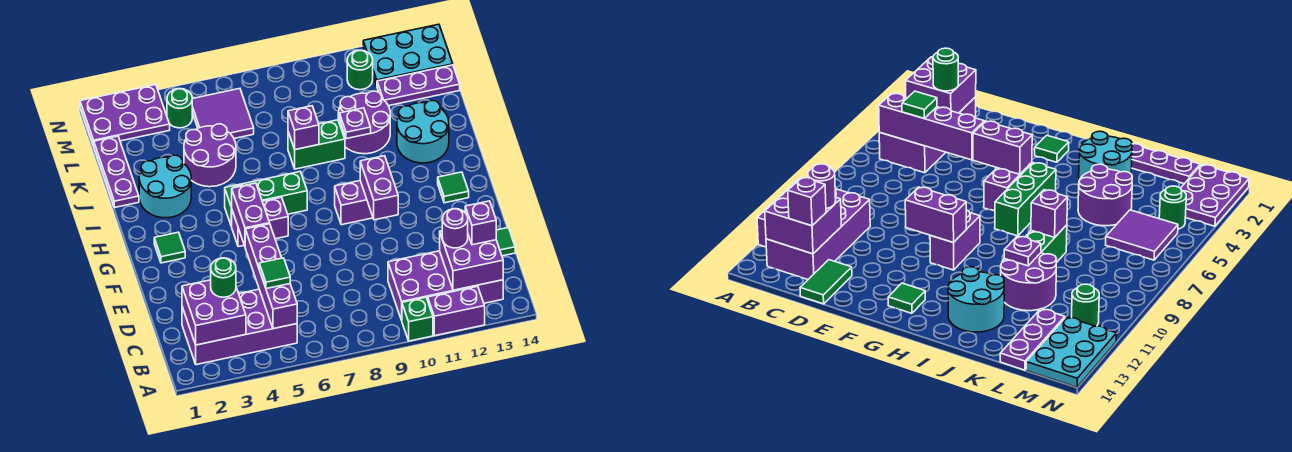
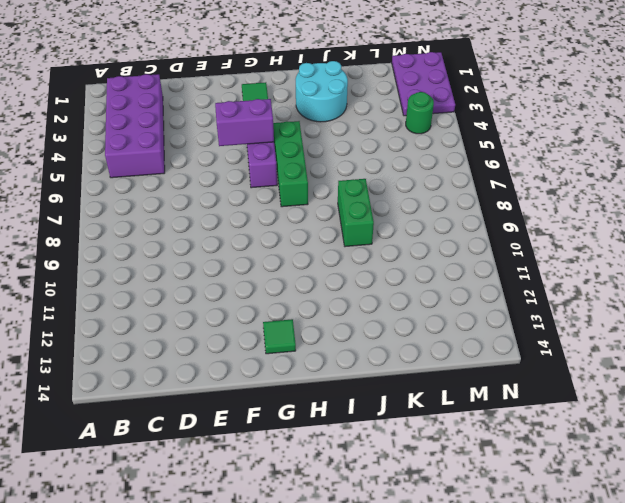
none -> green 1x1 brick [402,297,433,341]
none -> purple 1x2 brick [428,286,485,336]
none -> purple 2x4 brick [388,251,503,320]
none -> green 1x2 tile [496,228,515,256]

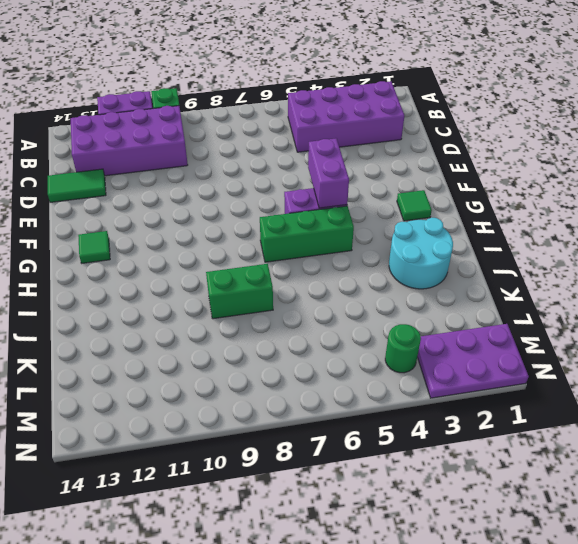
none -> purple 1x2 brick [335,181,373,225]
none -> cyan 2x2 round brick [397,101,449,163]
none -> purple 1x3 plate [94,136,139,208]
none -> purple 2x2 round brick [184,124,236,187]

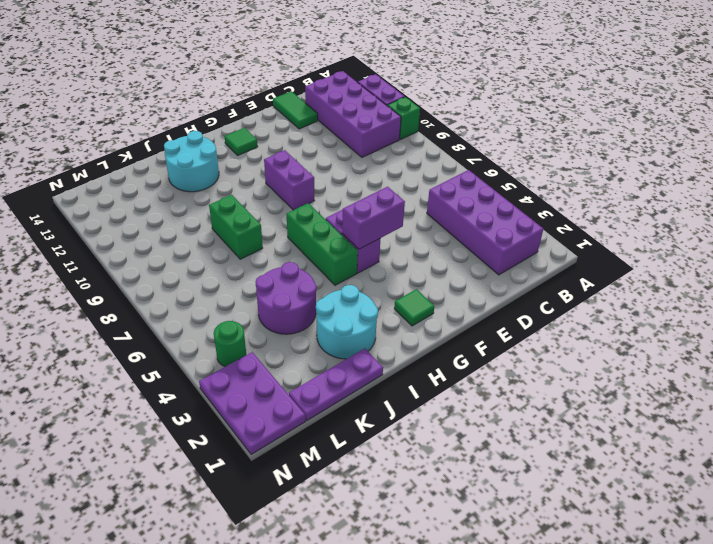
none -> purple 2x2 round brick [338,91,390,154]
none -> purple 2x2 tile [192,89,254,138]
none -> purple 1x3 plate [377,65,460,106]
none -> green 1x1 round brick [347,50,373,90]

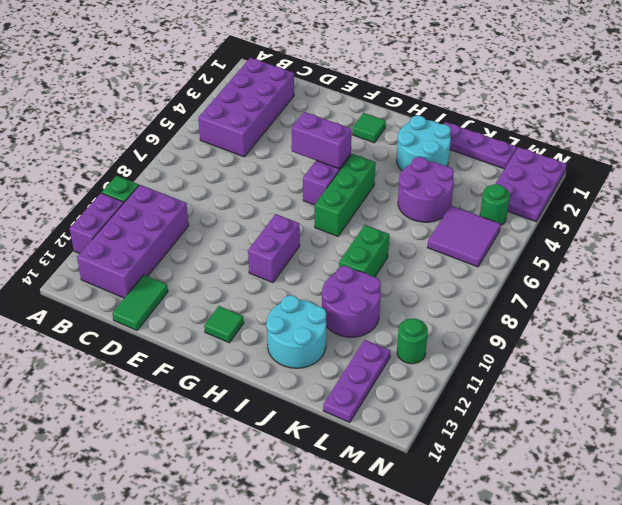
none -> cyan 2x3 plate [363,24,453,85]
none -> purple 2x2 brick [182,280,246,345]
none -> purple 1x4 brick [245,224,297,329]
none -> purple 2x2 brick [440,231,503,290]

